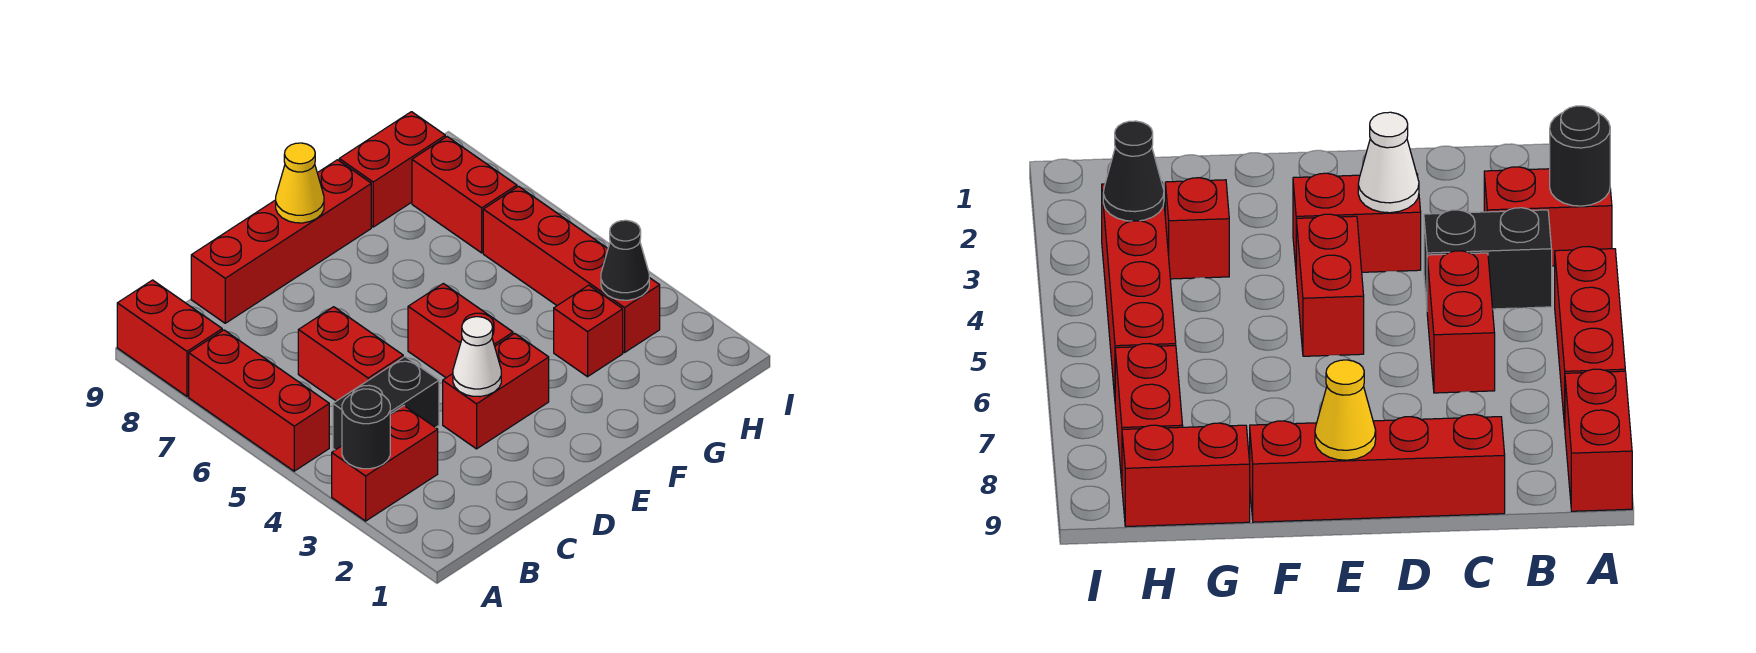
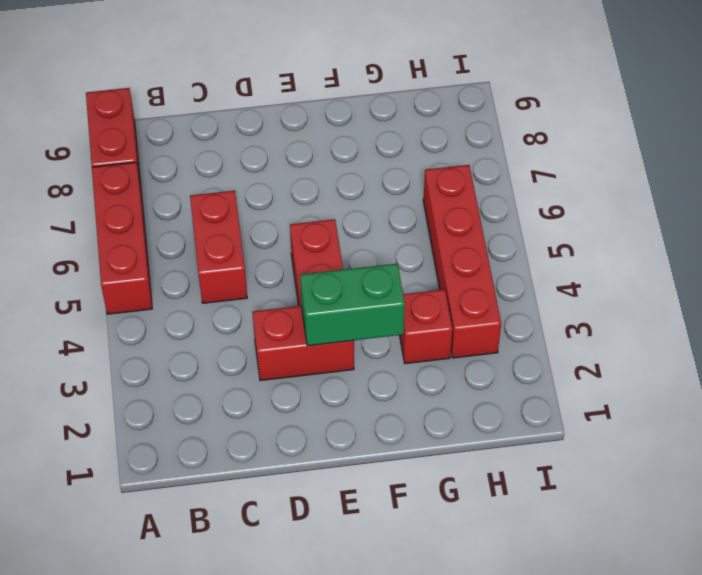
green 1x2 brick [300,264,405,346] -> none
none -> red 1x2 brick [332,406,438,521]
none -> black 1x2 brick [333,357,439,450]
none -> red 1x4 brick [191,160,371,323]

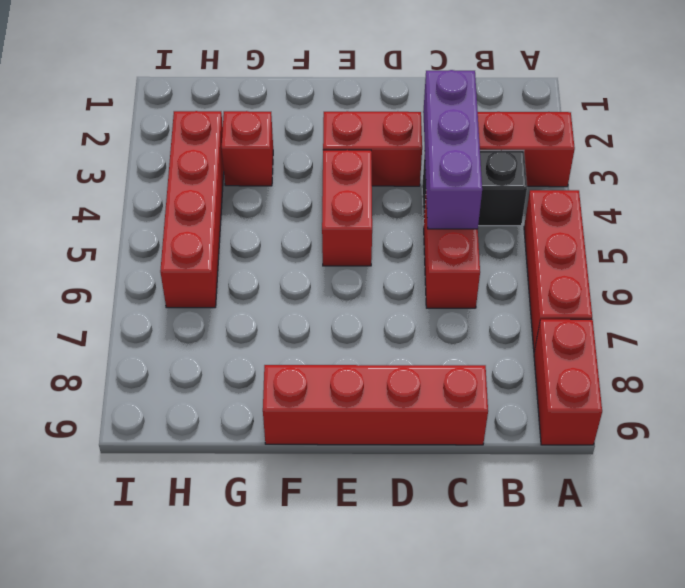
purple 1x3 brick [423,70,482,229] -> none
none -> red 1x2 brick [339,112,445,227]
none -> red 1x2 brick [412,137,517,253]
none -> black 1x1 round brick [342,389,390,469]

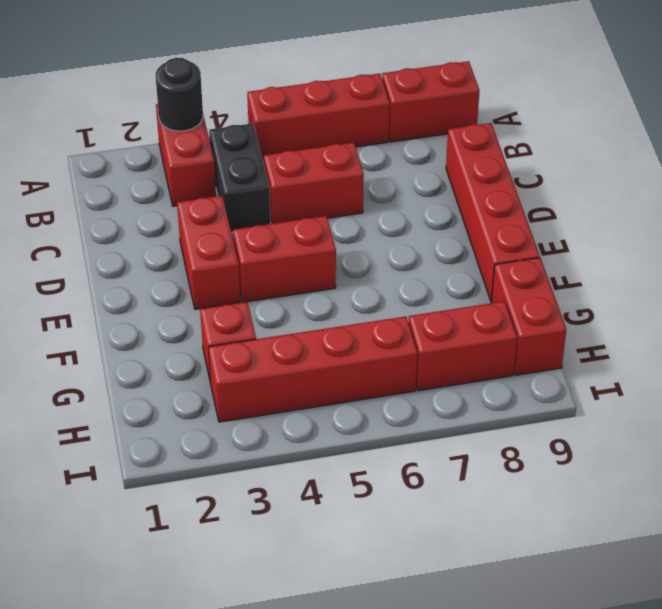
none -> white 1x1 cone [453,317,501,397]
none -> yellow 1x1 cone [276,143,324,223]
none -> black 1x1 cone [601,220,649,300]

